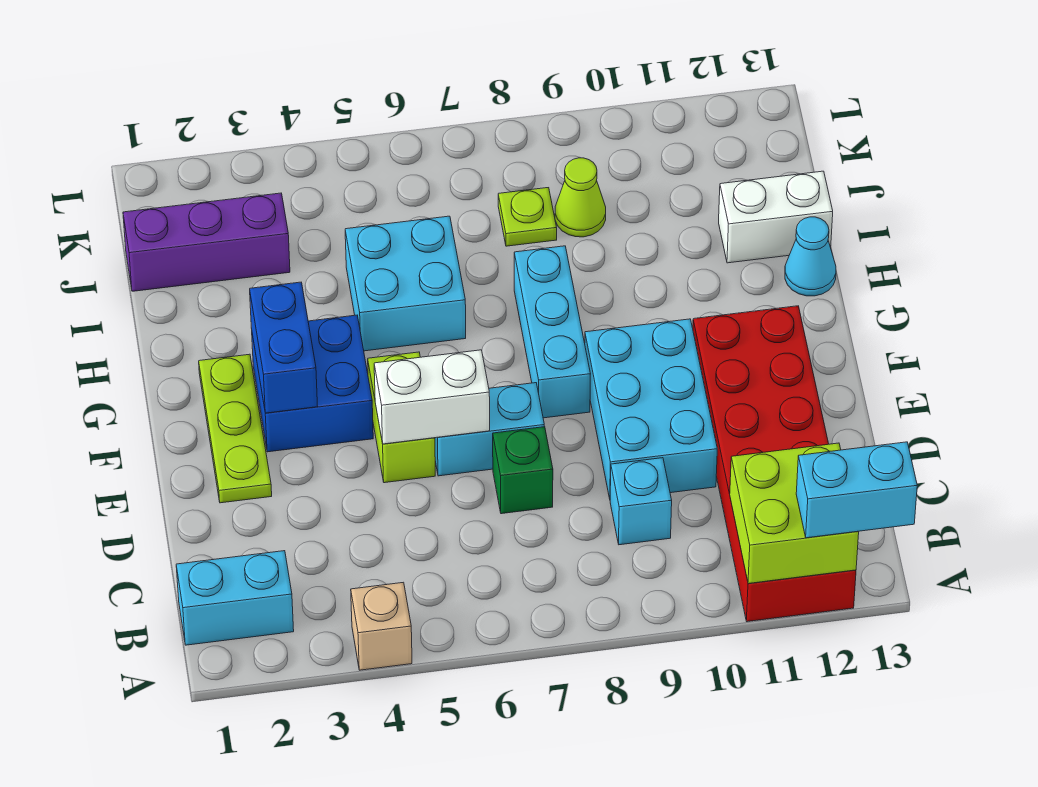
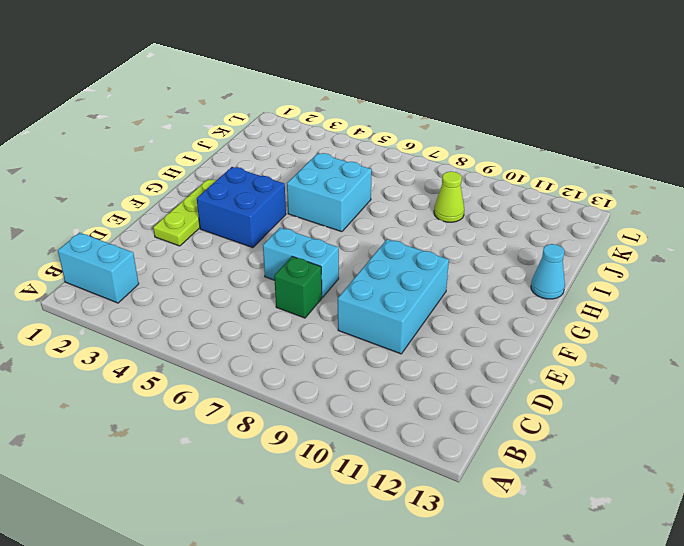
none -> tan 1x1 brick [351,582,412,670]
none -> red 2x6 brick [693,306,856,622]
none -> cyan 1x1 brick [610,458,672,545]

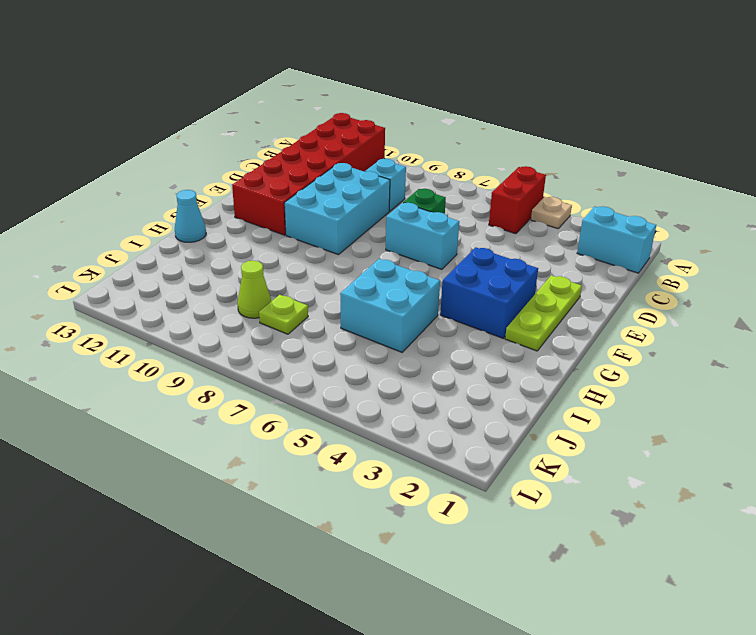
tan 1x1 plate [531,197,572,229] -> tan 1x1 brick [351,582,412,670]
red 1x2 brick [489,166,546,234] -> none
none -> lime 1x2 brick [368,352,435,483]
none -> cyan 1x3 brick [514,246,590,418]
none -> white 1x2 brick [719,171,833,263]

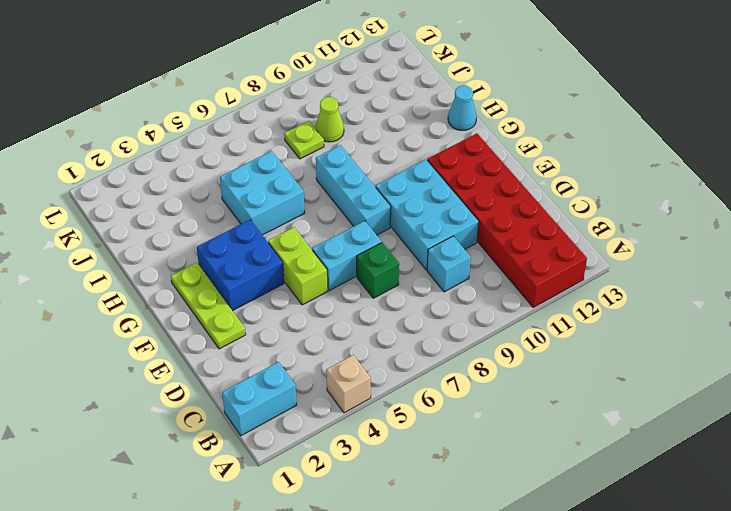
none -> white 1x2 brick [719,171,833,263]
none -> purple 1x3 brick [123,193,290,291]
none -> lime 2x2 brick [730,443,859,584]

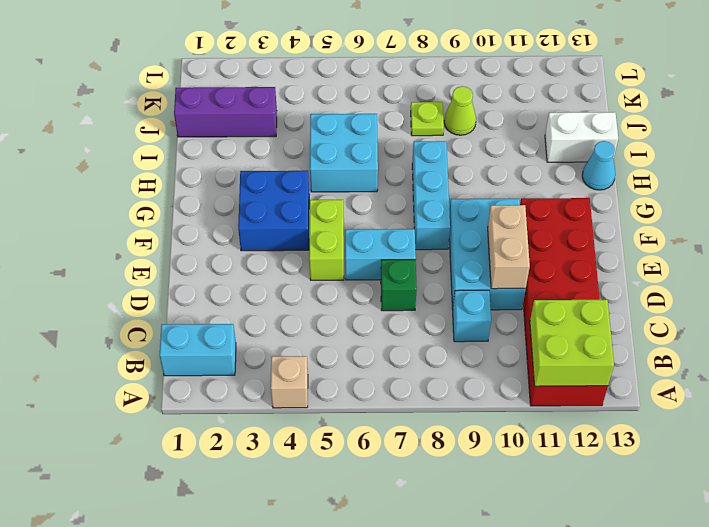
tan 1x2 brick [488,205,530,289] -> none
none -> lime 1x3 plate [199,354,272,503]
none -> white 1x2 brick [374,350,490,444]
none -> blue 1x2 brick [250,282,318,413]

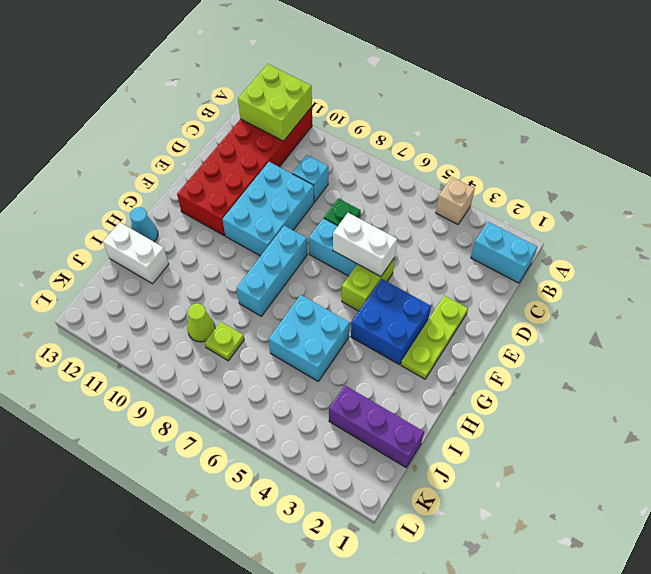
none -> blue 1x2 brick [250,282,318,413]
none -> cyan 1x2 brick [796,442,917,538]

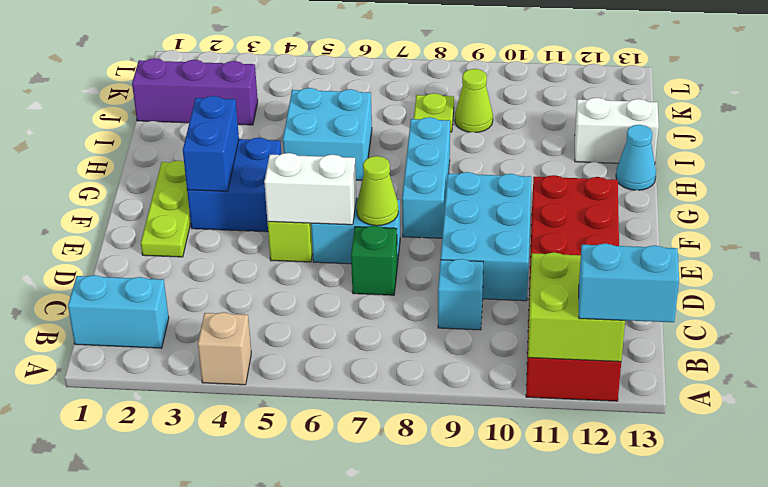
lime 1x1 cone [357,156,398,226] -> none

